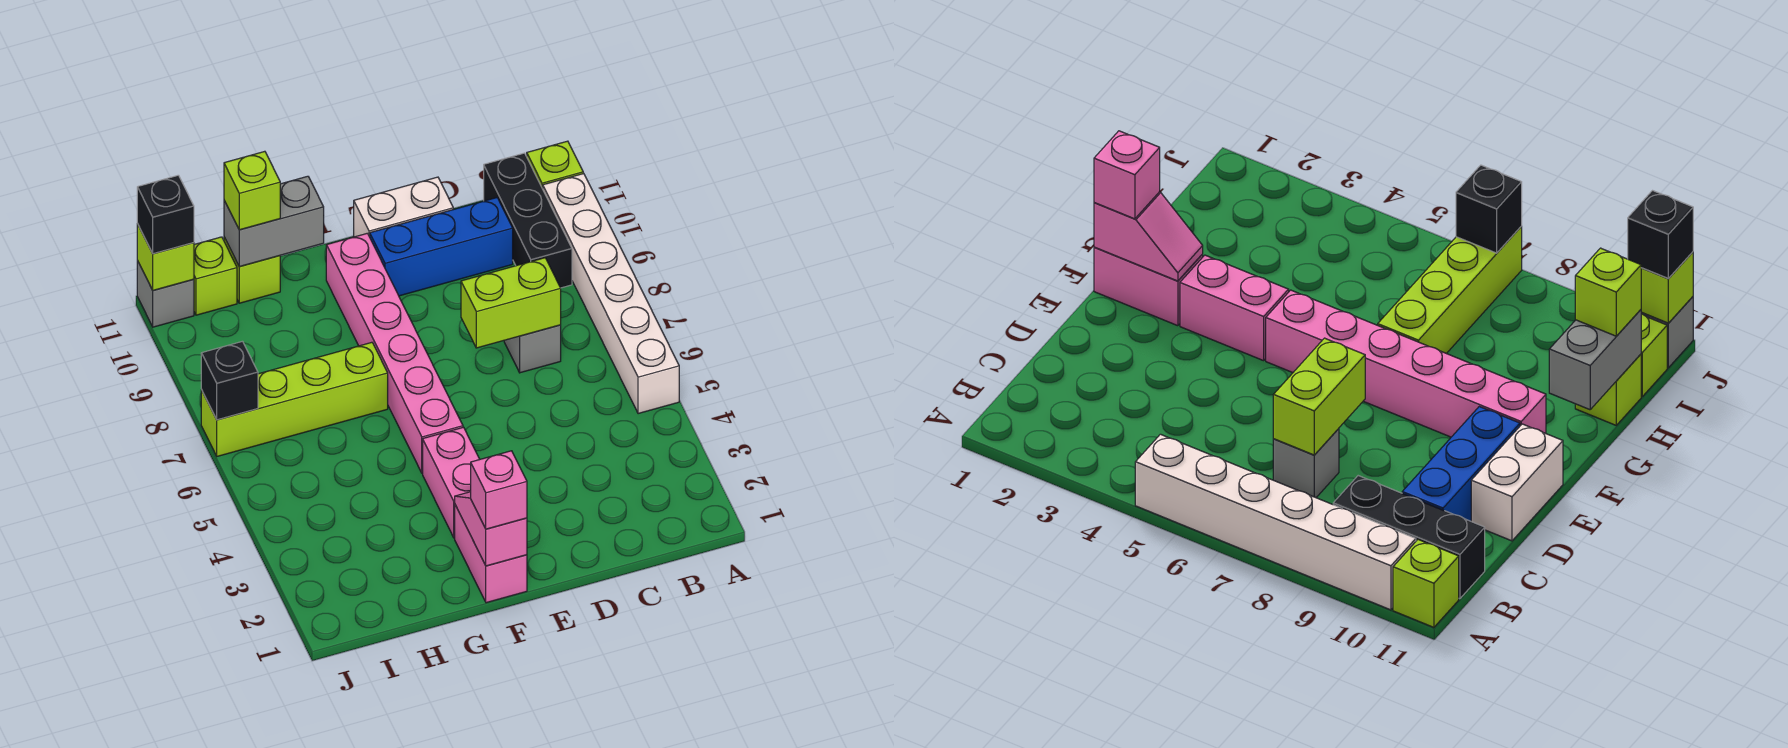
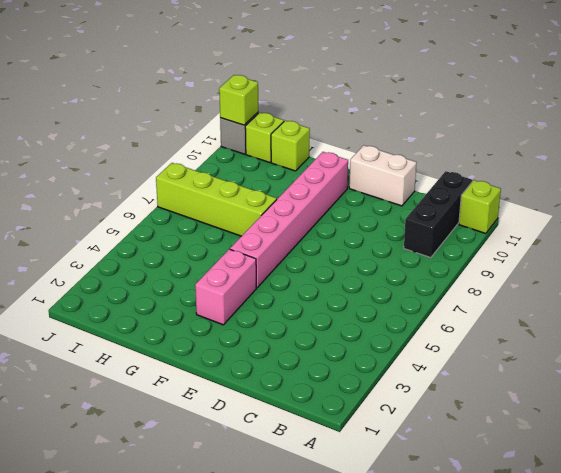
none -> white 1x6 brick [543,173,679,414]
none -> grey 1x1 brick [504,325,561,373]
none -> blue 1x3 brick [370,198,513,296]

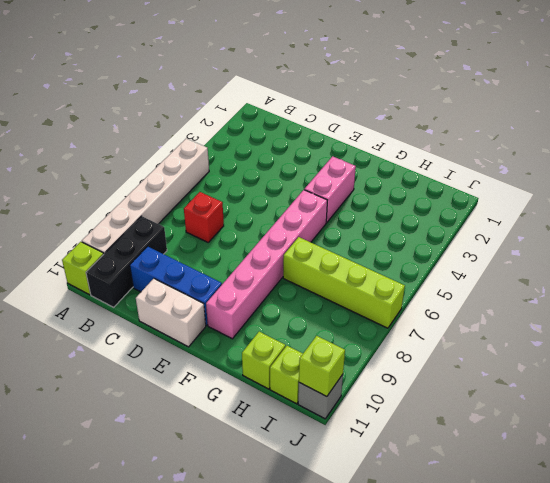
red 1x1 brick [184,192,224,242] -> grey 1x1 brick [504,325,561,373]
none -> pink 1x2 brick [455,505,527,603]
none -> lime 1x2 brick [461,258,561,348]
none -> pink 1x2 slope [455,492,527,566]

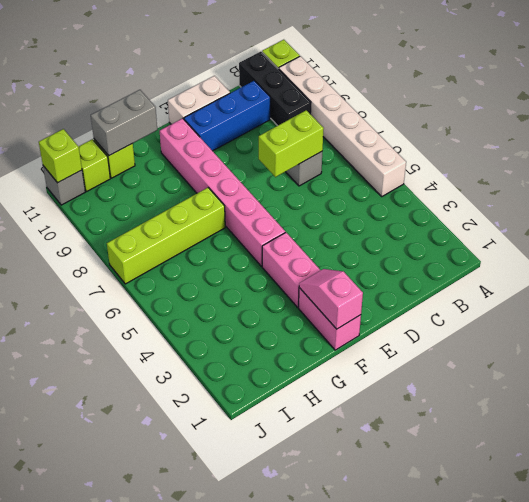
none -> black 1x1 brick [201,341,258,420]
none -> pink 1x1 brick [471,451,527,529]
none -> lime 1x1 brick [224,151,280,230]

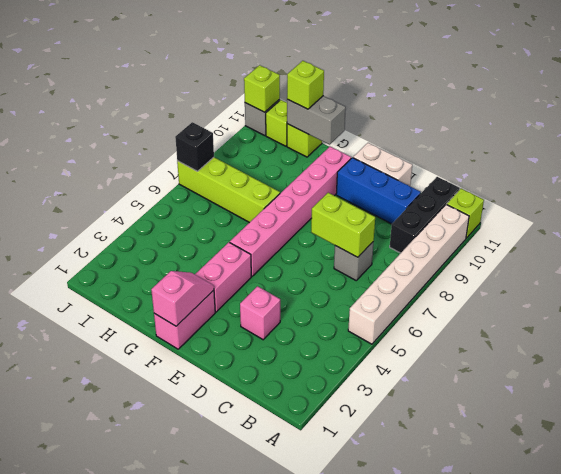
pink 1x1 brick [240,286,280,340] -> pink 1x1 brick moved to [471,451,527,529]
none -> black 1x1 brick [137,175,194,254]

